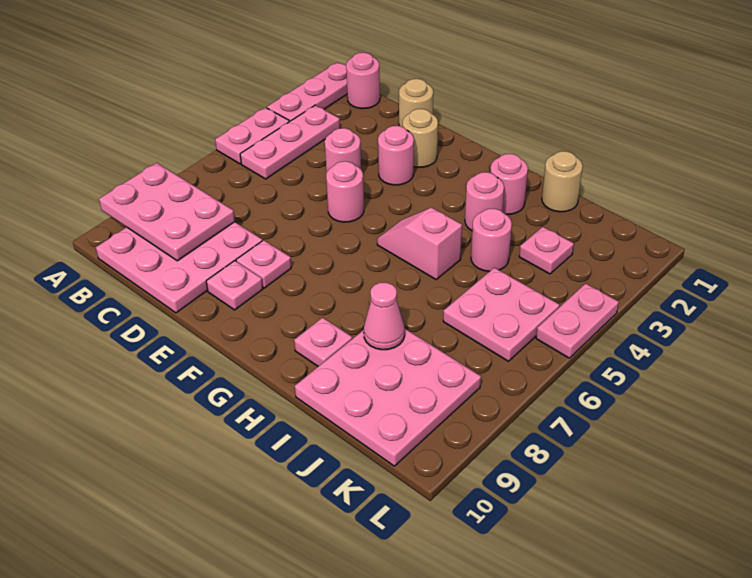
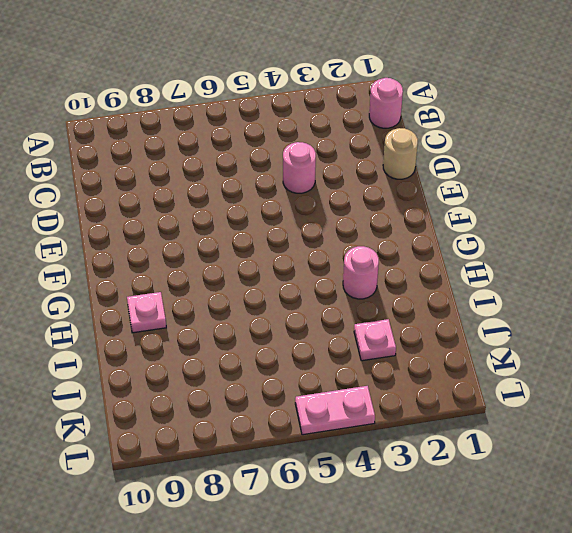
none -> pink 1x3 plate [267,62,347,122]
none -> pink 1x2 plate [215,108,289,164]
none -> pink 1x3 plate [240,105,340,179]

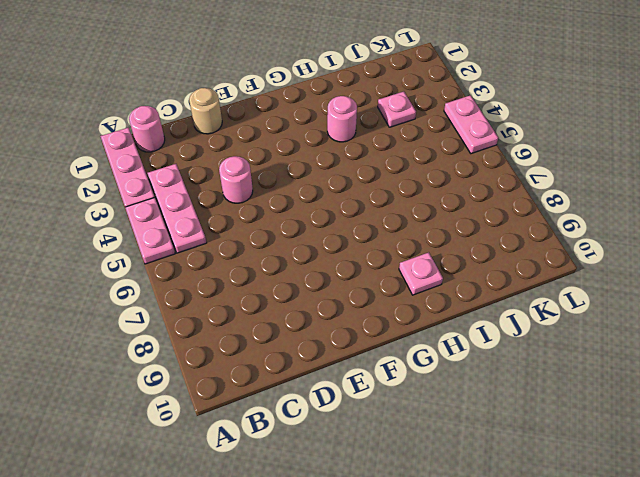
none -> pink 3x3 plate [96,222,262,313]
none -> tan 1x1 round brick [403,109,438,167]
none -> pink 1x1 round brick [378,126,414,185]

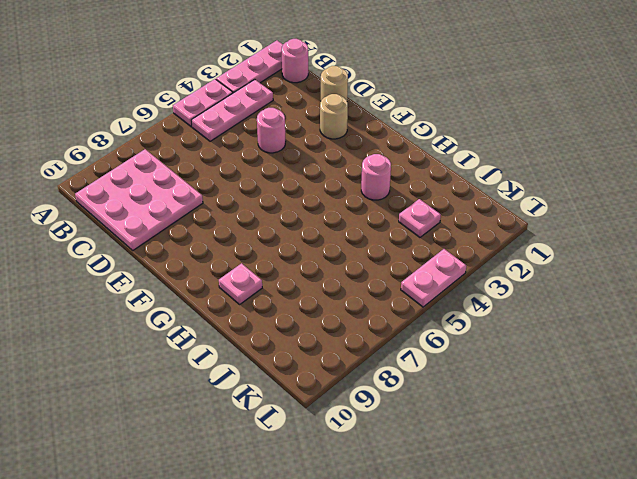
none -> pink 1x1 round brick [378,126,414,185]
none -> pink 1x1 round brick [326,161,364,222]
none -> pink 1x1 plate [236,240,291,288]

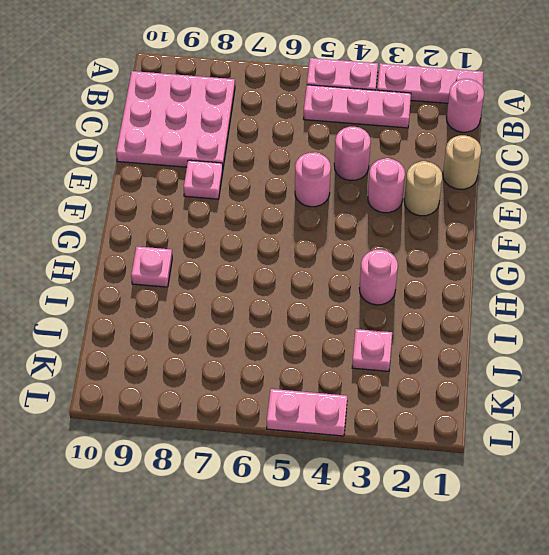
none -> pink 1x1 plate [206,261,263,310]
none -> pink 1x2 slope [377,208,462,279]
none -> pink 1x1 round brick [490,154,528,214]

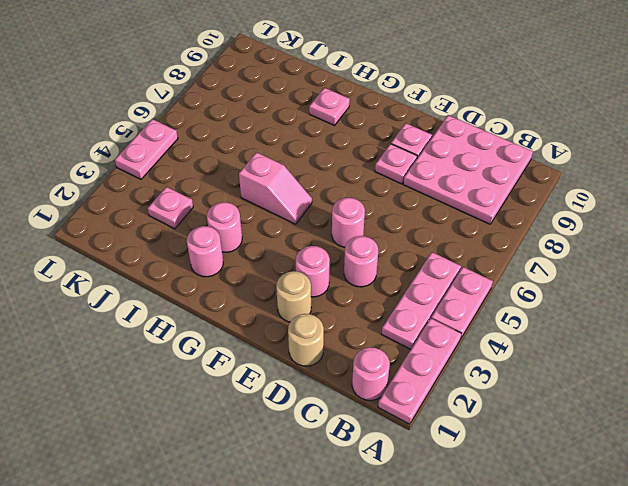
none -> tan 1x1 round brick [542,151,583,212]
none -> pink 1x1 round brick [471,209,512,272]
none -> pink 3x3 plate [295,329,481,466]

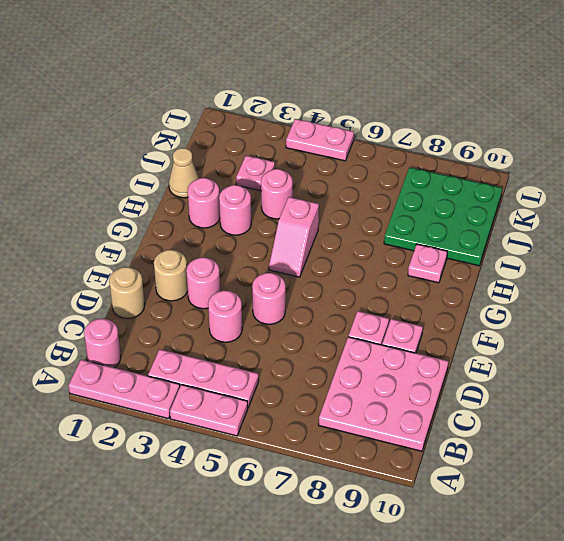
tan 1x1 cone [169,148,199,198] -> tan 1x1 round brick [542,151,583,212]
green 3x3 plate [384,167,502,266] -> pink 3x3 plate [295,329,481,466]
none -> pink 2x2 plate [443,268,560,361]
none -> pink 2x3 plate [99,163,235,261]
none -> pink 1x1 cone [364,283,405,350]

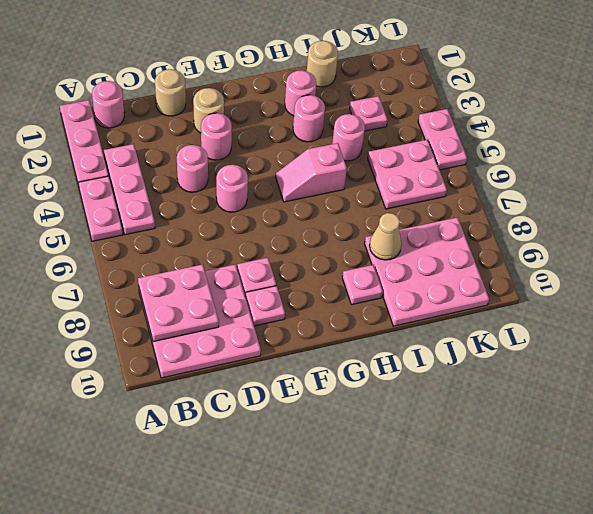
pink 2x2 plate [138,264,219,342] -> pink 2x3 plate [99,163,235,261]
tan 1x1 cone [370,213,402,260] -> pink 1x1 cone [364,283,405,350]

